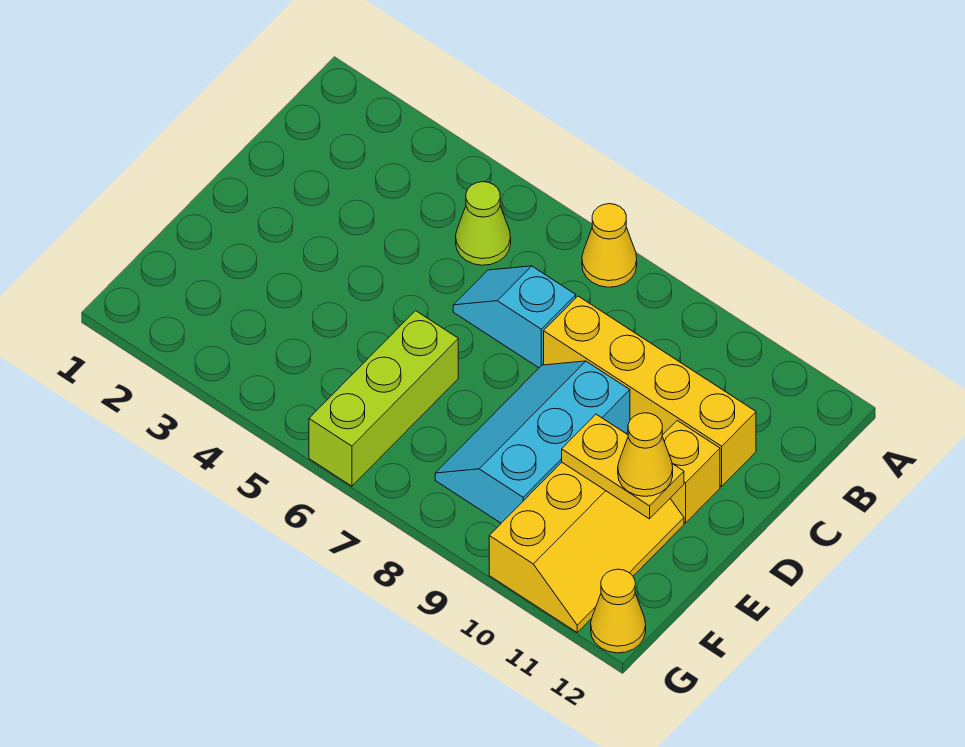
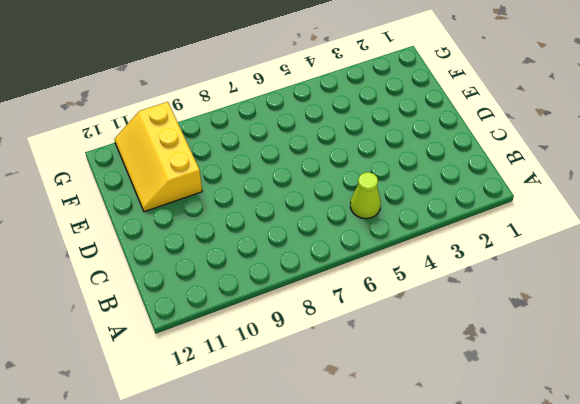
none -> yellow 1x1 cone [582,204,637,287]
none -> cyan 1x2 slope [453,266,576,368]

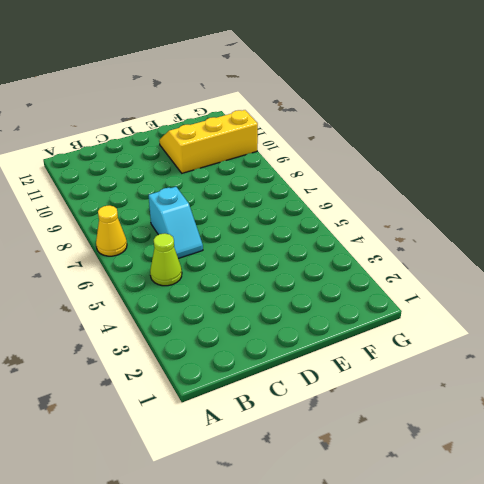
none -> yellow 1x4 brick [544,296,756,486]
none -> cyan 2x3 slope [435,361,630,523]

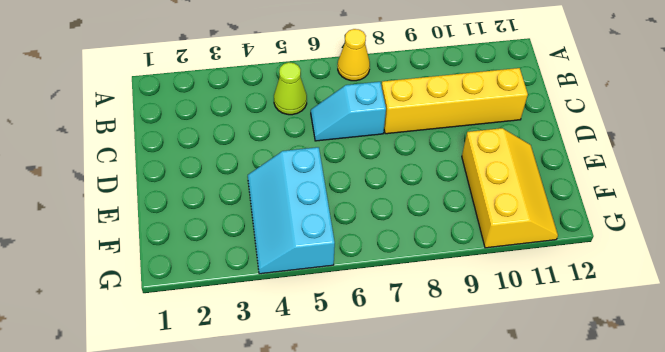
cyan 2x3 slope [248,147,335,274] -> cyan 2x3 slope moved to [435,361,630,523]
none -> yellow 1x1 brick [662,421,720,523]
none -> lime 1x3 brick [309,311,458,486]

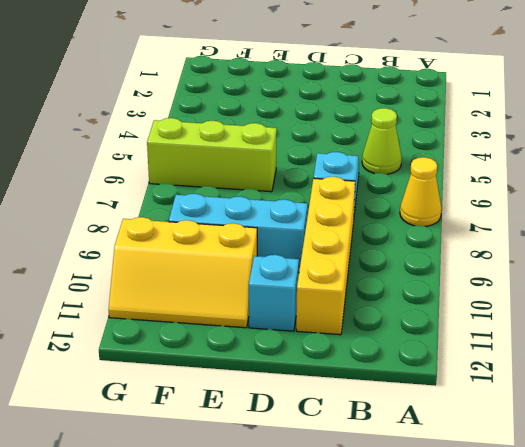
cyan 1x1 brick [249,255,299,331] -> yellow 1x1 brick [662,421,720,523]
none -> yellow 1x1 cone [591,569,646,653]
none -> yellow 1x2 plate [562,414,684,519]

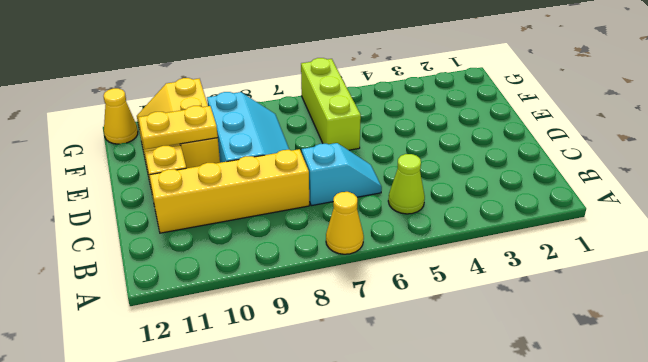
none -> yellow 1x1 cone [618,413,673,496]

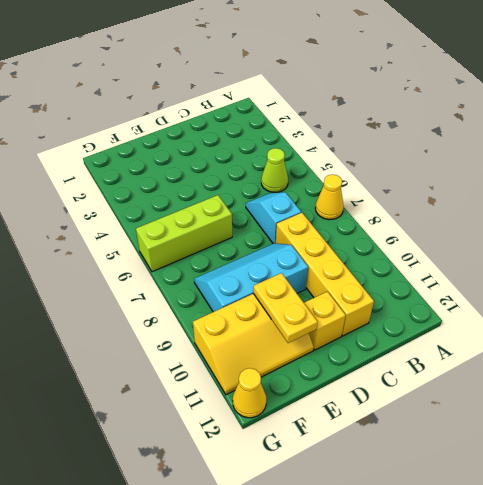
none -> yellow 1x1 cone [618,413,673,496]

